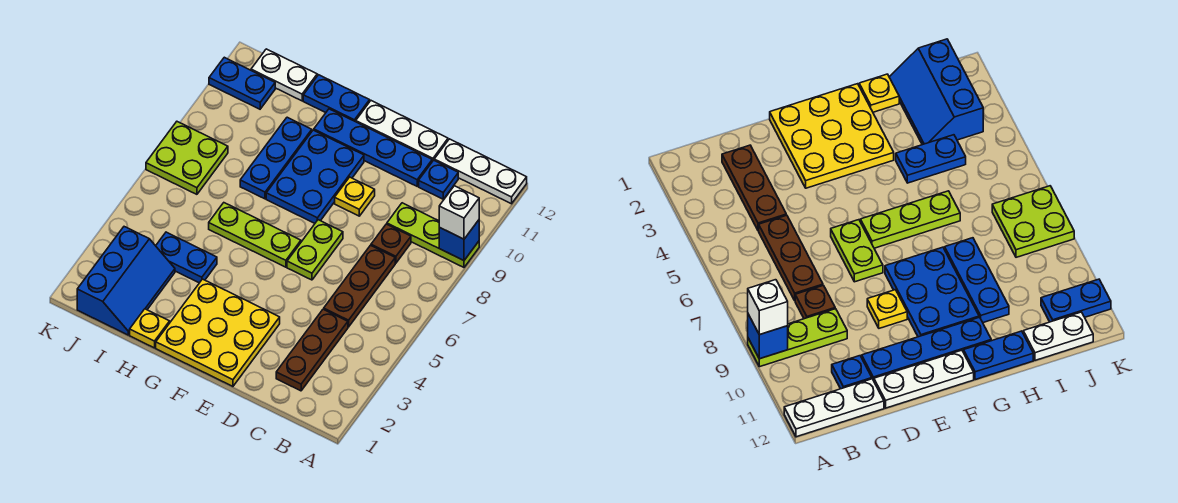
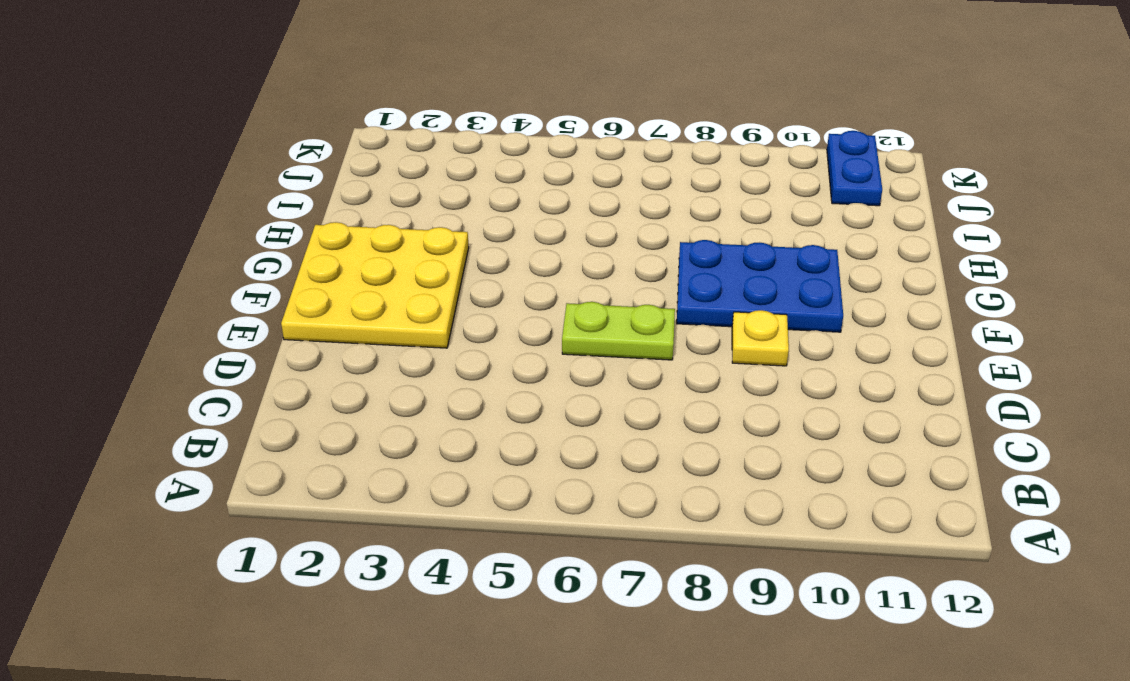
none -> lime 1x3 plate [387,203,479,267]
none -> white 1x3 plate [434,139,527,204]
none -> brown 1x3 plate [276,309,348,391]

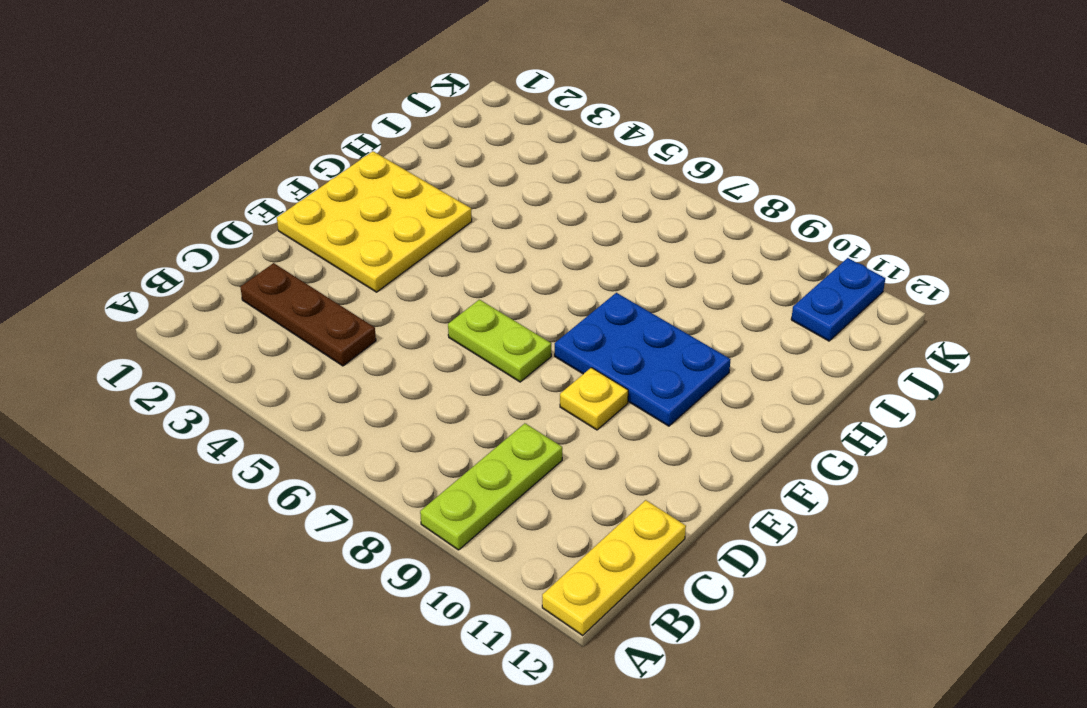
yellow 1x3 plate [542,500,686,635] -> white 1x3 plate [434,139,527,204]
none -> brown 1x3 plate [324,245,395,327]
none -> brown 1x1 plate [371,224,411,263]
none -> blue 1x1 plate [419,160,458,199]

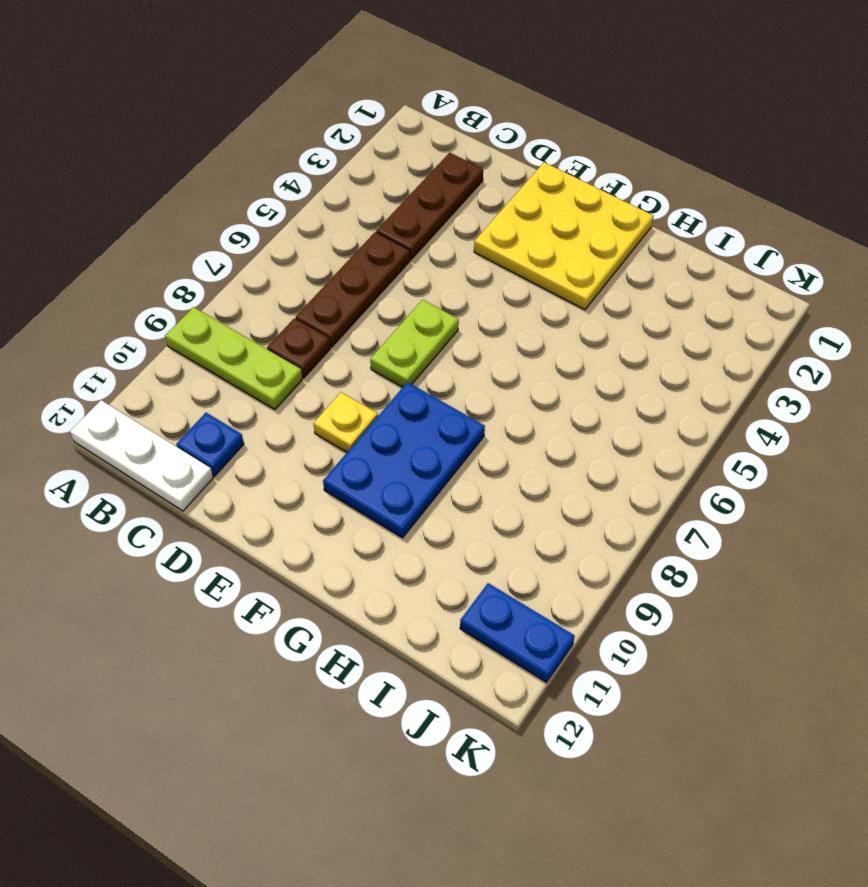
none -> blue 1x4 plate [314,109,432,186]
none -> white 1x3 plate [356,101,448,161]
none -> lime 1x3 plate [209,203,301,267]

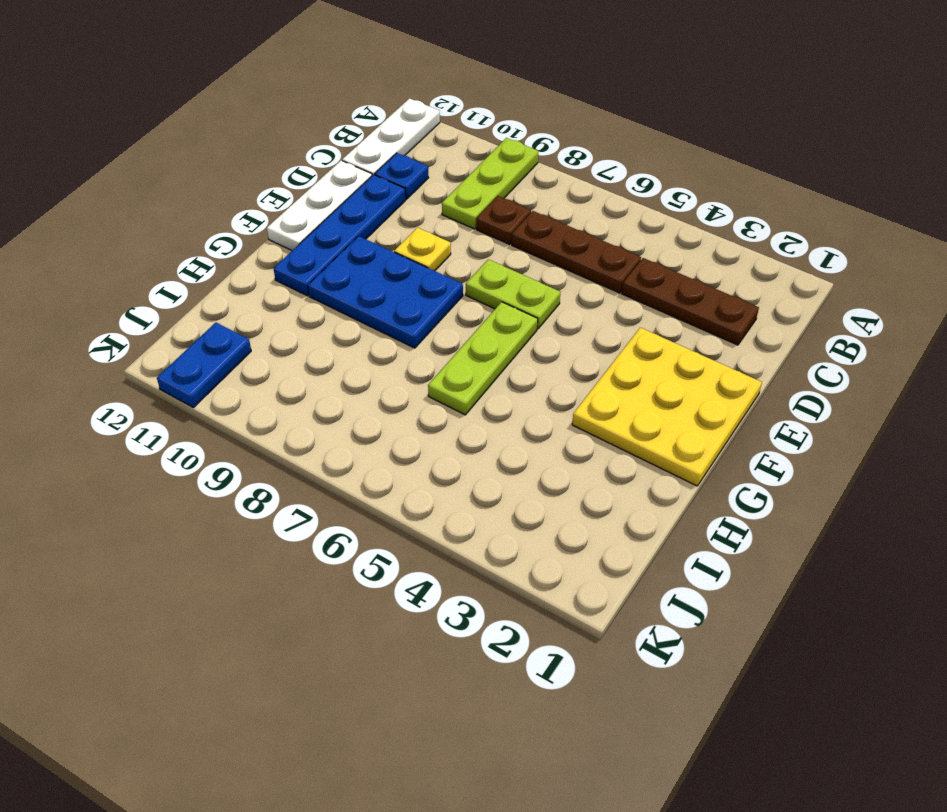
none -> blue 1x2 plate [303,75,370,122]
none -> yellow 1x1 plate [130,309,170,348]
none -> blue 1x2 plate [156,232,217,283]

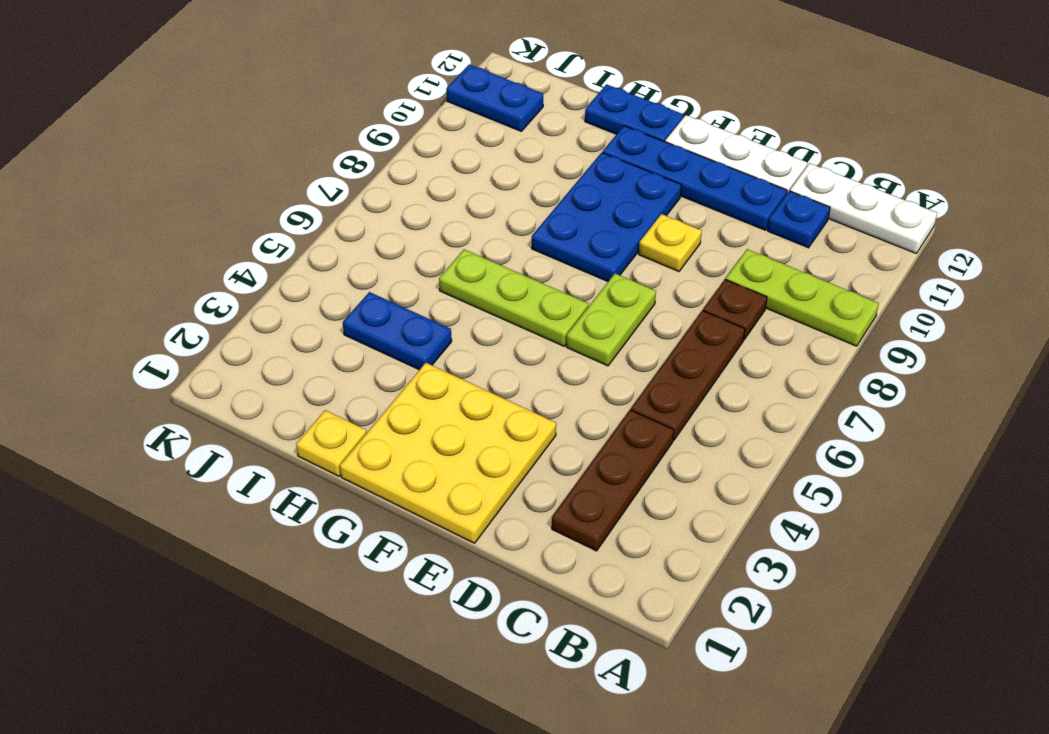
none -> blue 1x3 plate [240,117,312,199]
none -> blue 2x3 slope [77,227,175,335]
none -> white 1x2 plate [251,49,317,101]

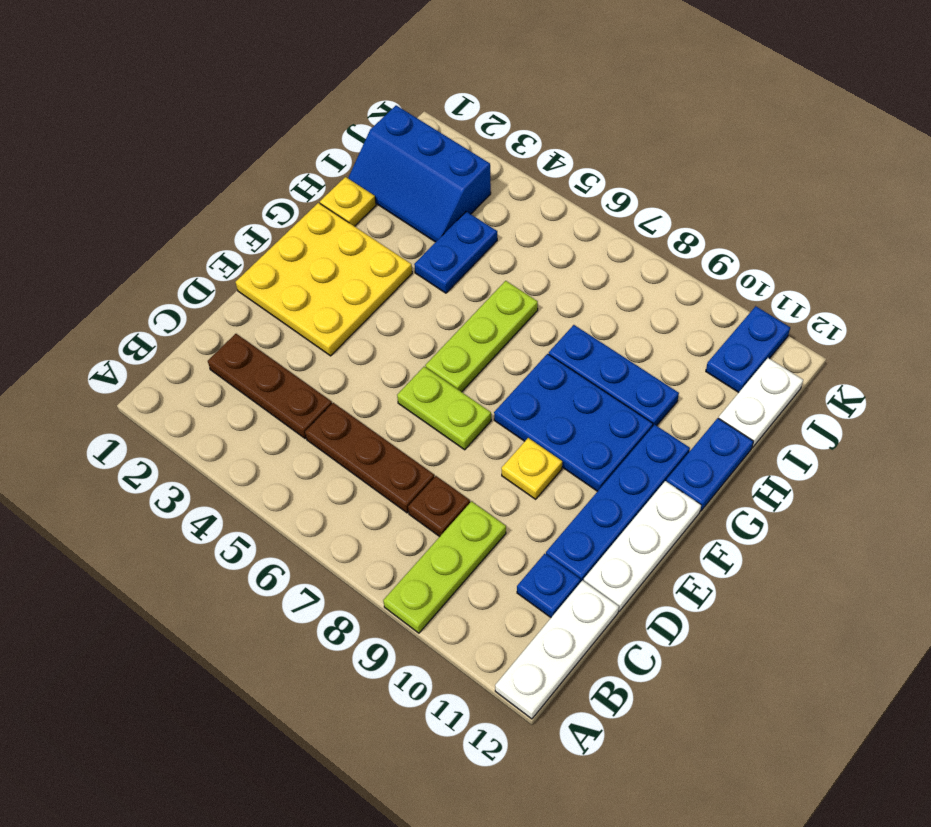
none -> lime 2x2 plate [146,122,228,194]
none -> blue 1x1 brick [439,220,479,261]
none -> white 1x1 brick [439,186,479,239]

